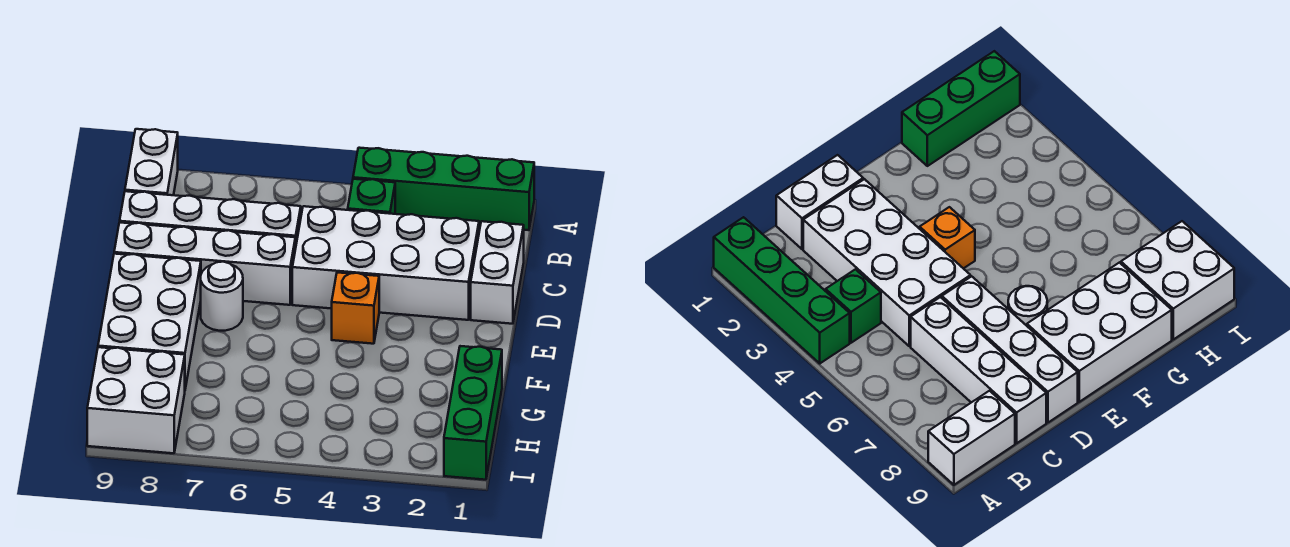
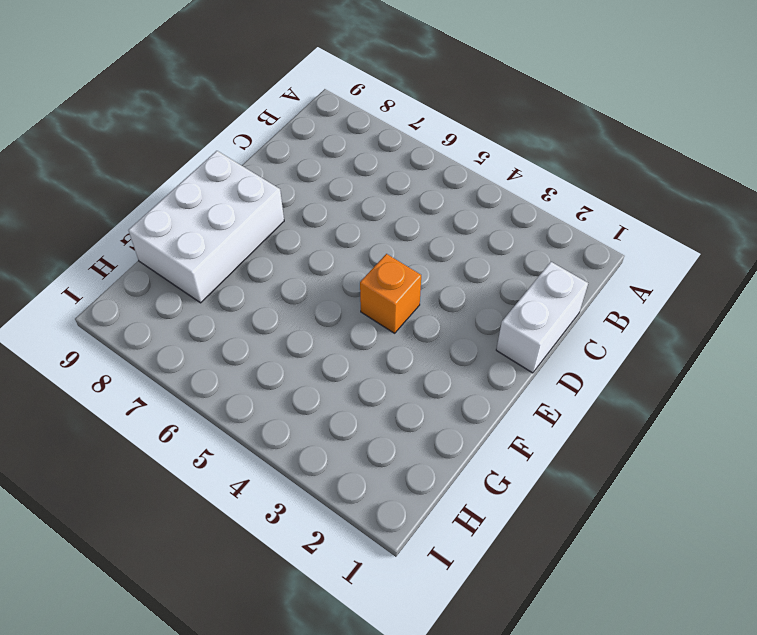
none -> green 1x4 brick [353,148,534,230]
none -> white 1x2 brick [125,129,178,195]
none -> green 1x1 brick [348,179,395,214]

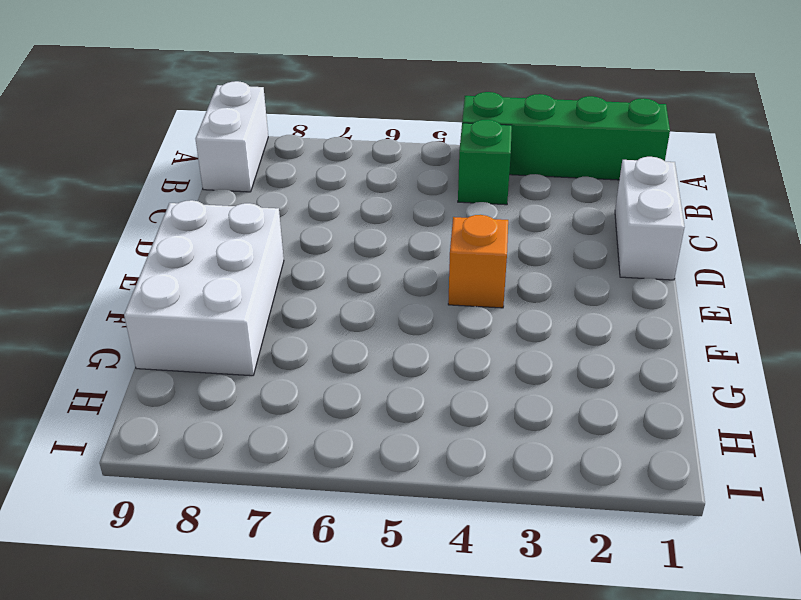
none -> white 2x4 brick [292,206,479,320]
none -> white 1x4 brick [120,191,301,249]
none -> white 1x4 brick [114,222,295,305]

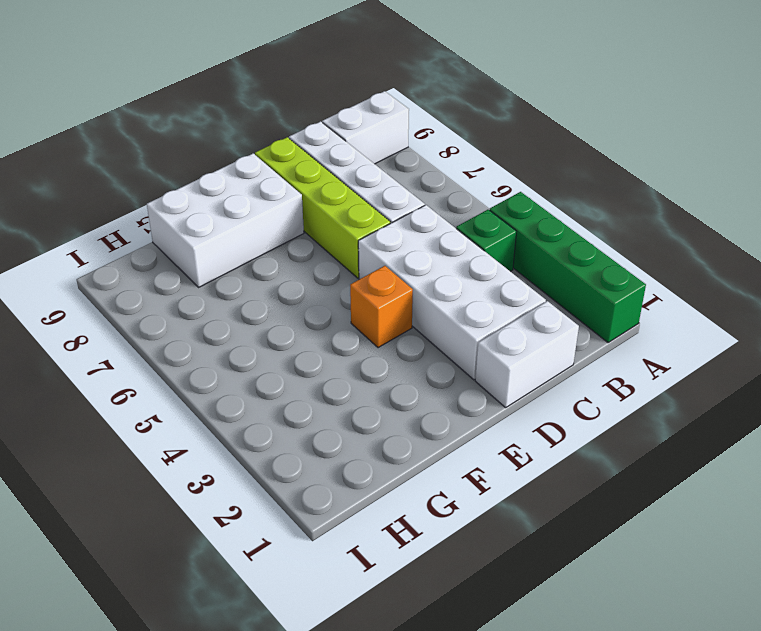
lime 1x4 brick [255,137,390,278] -> white 1x4 brick [114,222,295,305]
none -> white 1x1 round brick [201,262,243,331]
none -> green 1x3 brick [444,346,502,480]
none -> white 2x2 brick [87,347,185,453]

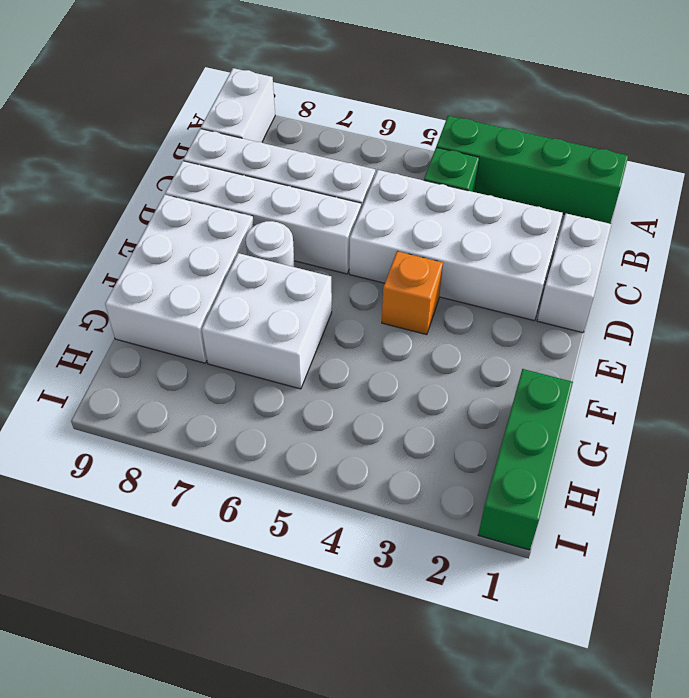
white 2x2 brick [202,253,332,389] -> white 2x2 brick moved to [87,347,185,453]

